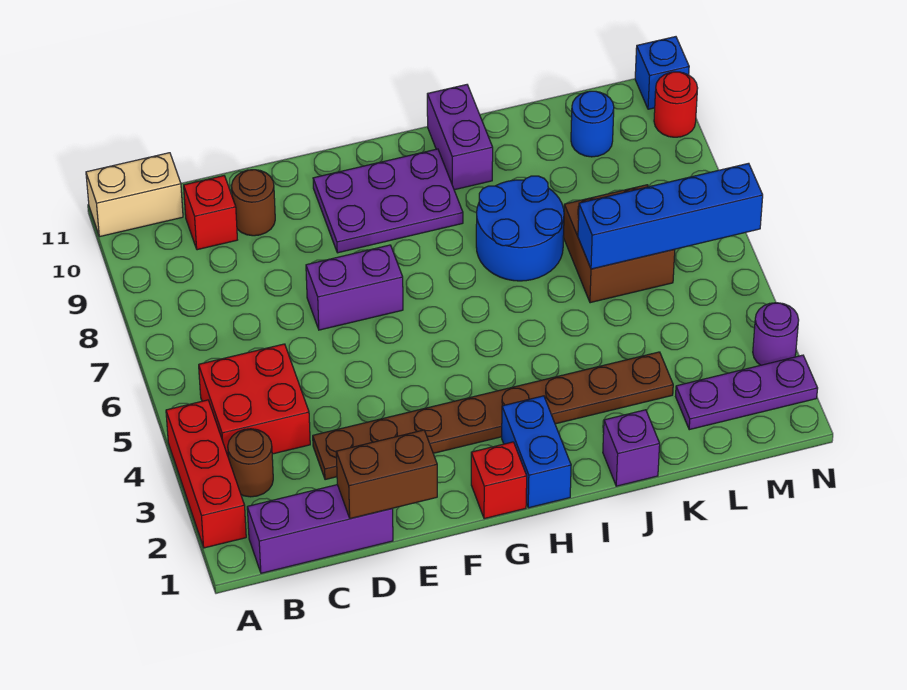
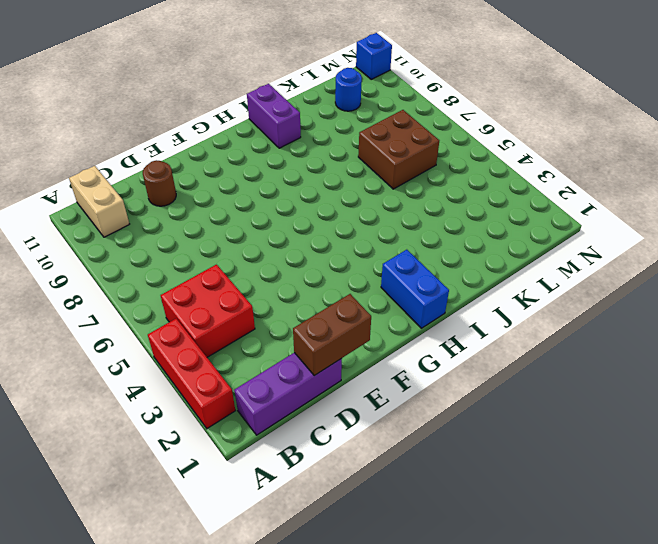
tan 1x2 brick [69,166,129,237] -> tan 1x2 brick turned to [86,153,183,236]
none -> brown 1x1 round brick [228,429,273,497]
none -> red 1x1 brick [184,176,237,250]
none -> brown 1x8 plate [313,352,673,480]

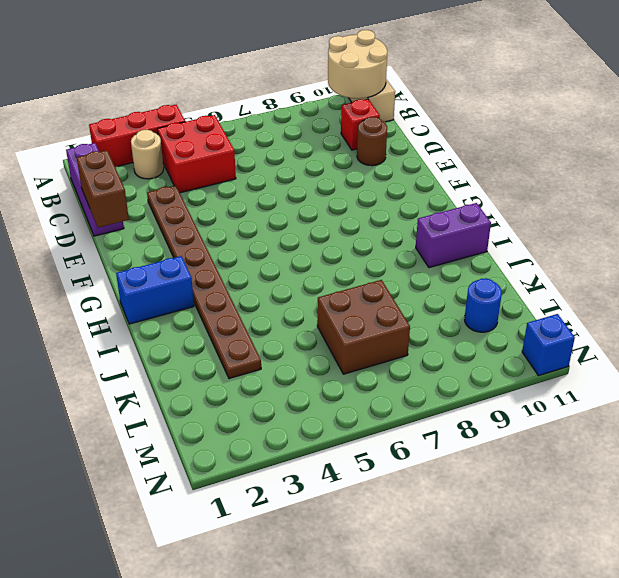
tan 2x2 round brick [328,30,387,99] -> none
tan 1x1 round brick [131,130,164,179] -> brown 1x1 round brick [228,429,273,497]
none -> purple 1x2 brick [306,245,403,330]
none -> purple 2x3 plate [313,149,463,253]
none -> red 1x1 brick [471,442,527,519]

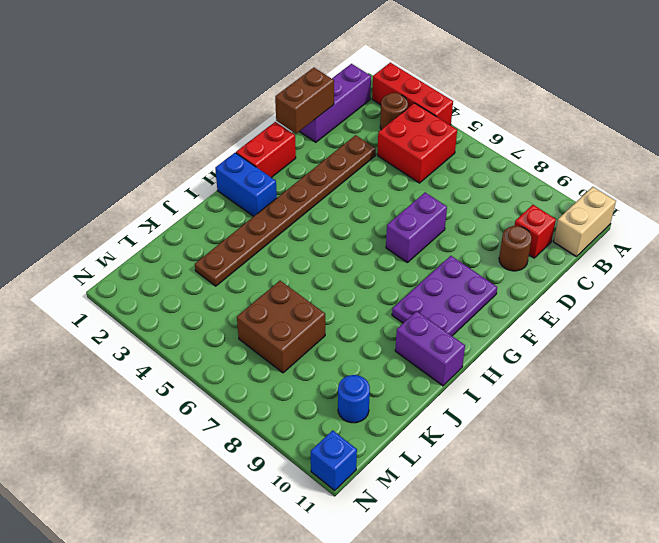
red 1x2 brick [236,122,296,178] -> red 1x1 brick [471,442,527,519]
none -> blue 2x2 round brick [476,176,564,281]
none -> purple 1x1 brick [603,410,660,486]
none -> purple 1x3 plate [676,355,818,430]

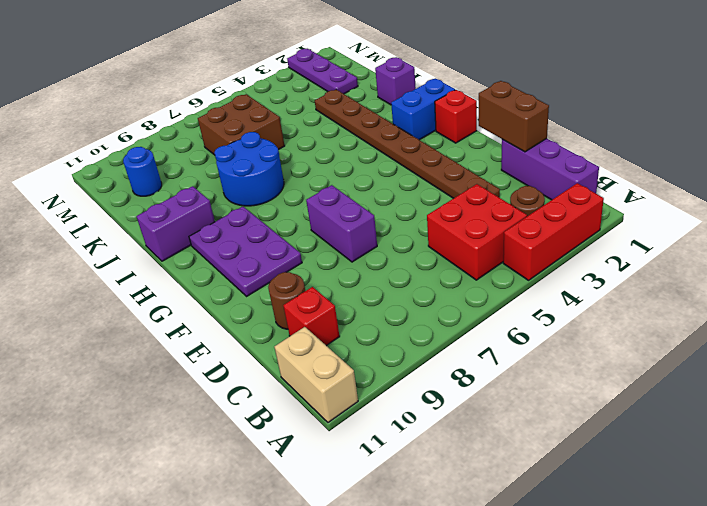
none -> purple 1x1 round brick [753,303,799,365]
none -> red 1x1 round brick [654,72,698,137]
none -> blue 1x1 brick [635,37,689,109]

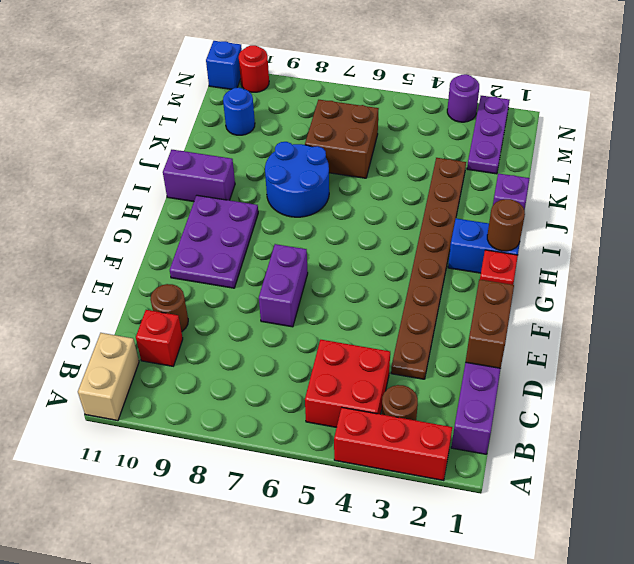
brown 1x1 round brick [487,199,525,251] -> none
none -> blue 1x4 brick [578,163,763,269]

